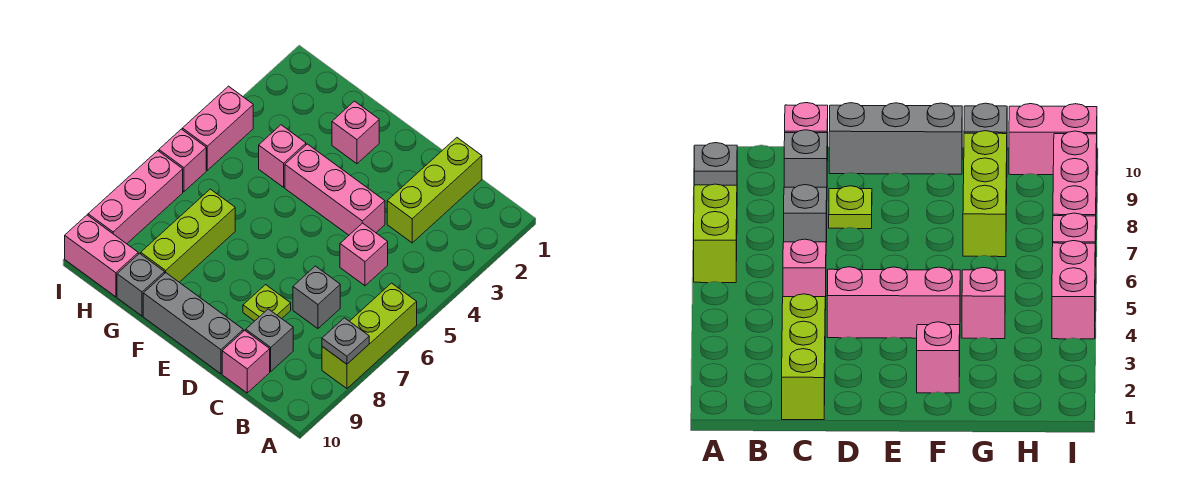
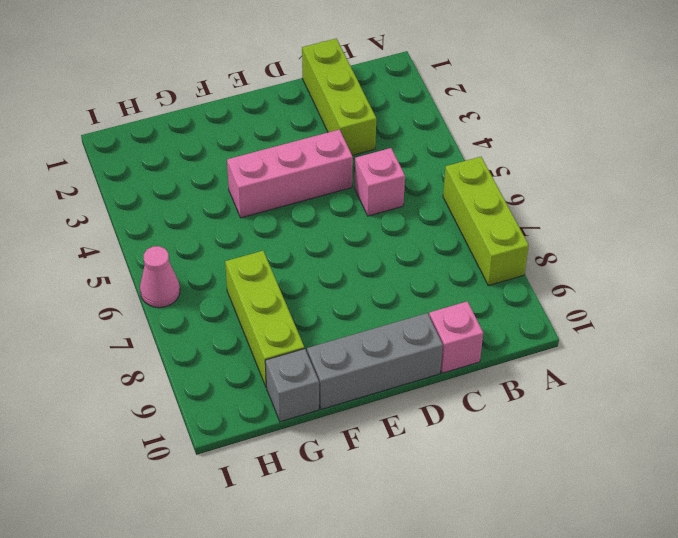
pink 1x1 cone [140,246,180,308] -> pink 1x1 brick [159,129,206,192]
none -> grey 1x1 brick [293,266,340,329]
none -> grey 1x1 brick [246,309,293,371]
none -> lime 1x1 plate [243,285,291,321]

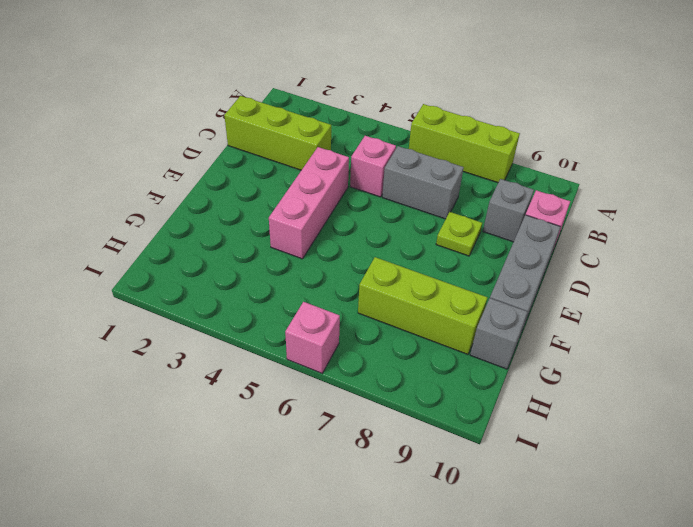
grey 1x2 brick [382,146,464,219] -> grey 1x1 brick [293,266,340,329]
none -> pink 1x1 brick [332,101,379,164]
none -> pink 1x1 brick [259,125,306,187]
none -> pink 1x2 brick [65,215,138,297]

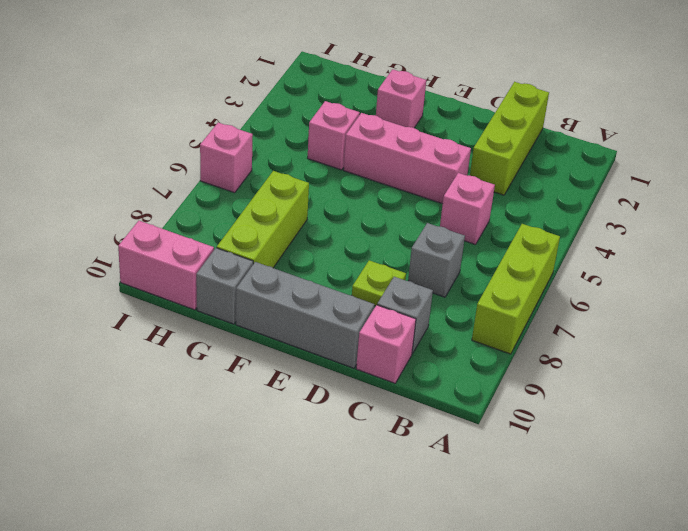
none -> pink 1x2 brick [182,86,253,170]
none -> pink 1x3 brick [88,151,183,244]
none -> grey 1x1 plate [322,318,369,364]

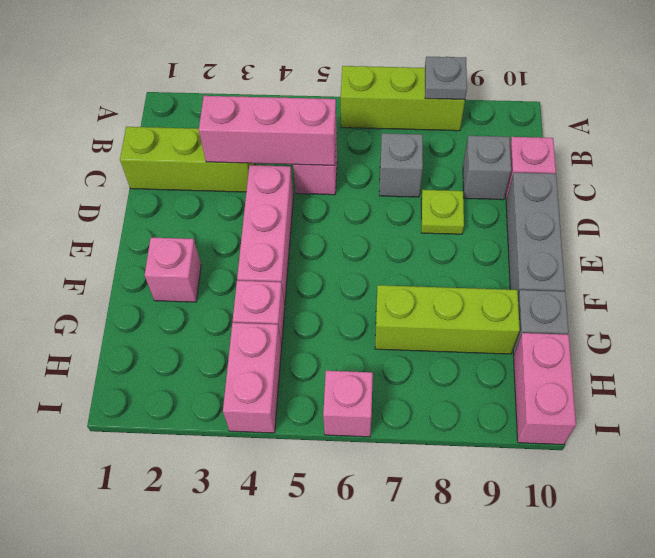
pink 1x3 brick [199,96,337,165] -> pink 1x3 brick moved to [88,151,183,244]
pink 1x2 brick [223,323,281,433] -> pink 1x2 brick turned to [182,86,253,170]

